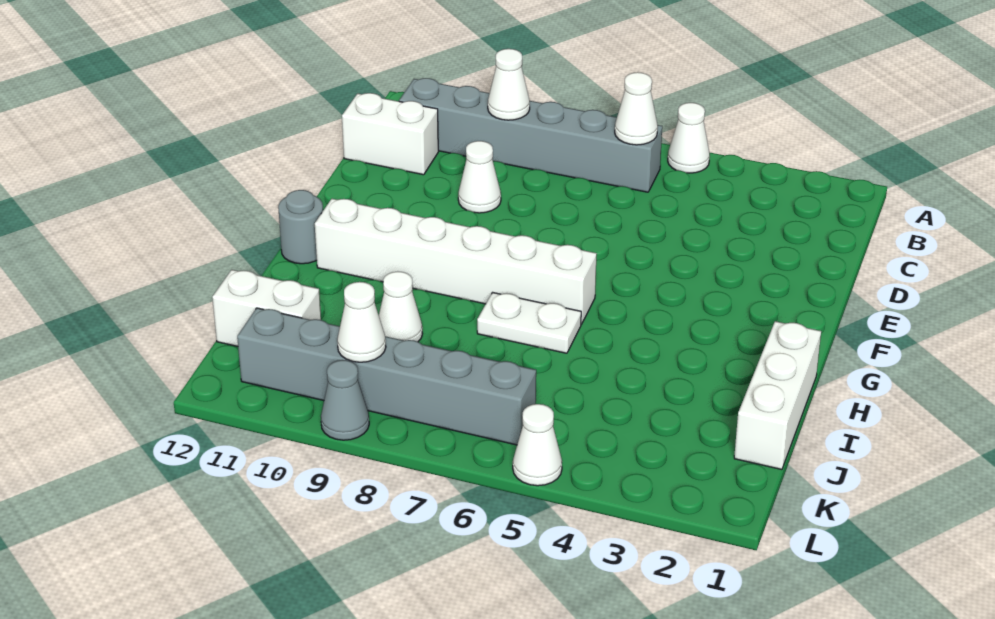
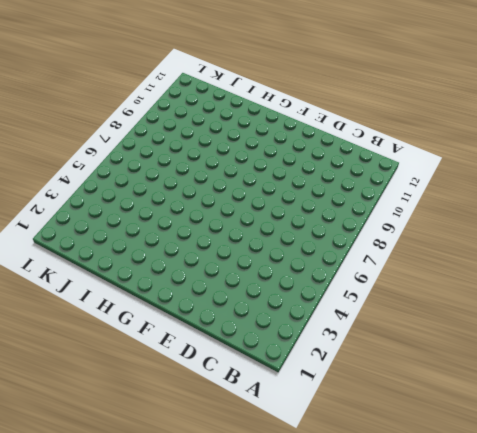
none -> white 1x1 cone [668,103,710,173]
none -> grey 1x6 brick [399,78,662,192]
none -> white 1x2 brick [342,93,438,175]

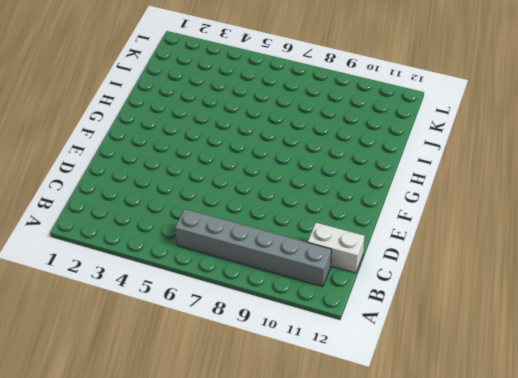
none -> white 1x1 cone [668,103,710,173]
none -> white 1x1 cone [458,141,501,213]
none -> white 1x6 brick [315,199,597,324]

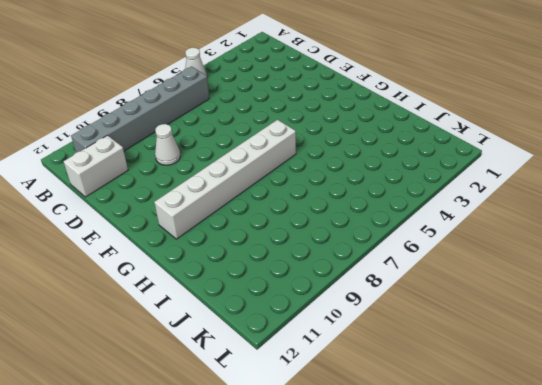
none -> grey 1x1 round brick [278,190,323,264]
none -> white 1x3 brick [734,321,821,469]
none -> white 1x2 plate [477,293,581,353]

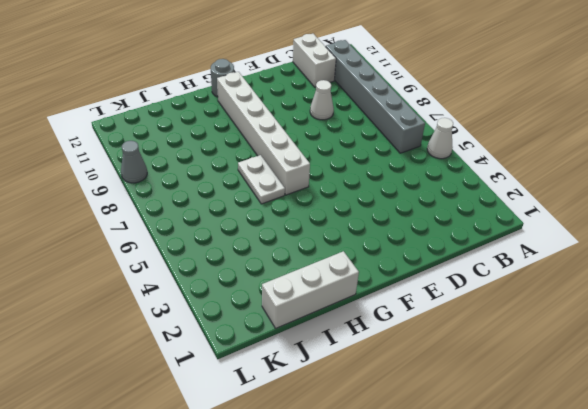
none -> white 1x1 cone [379,272,423,342]
none -> white 1x2 brick [212,270,321,346]
none -> grey 1x6 brick [237,308,536,445]

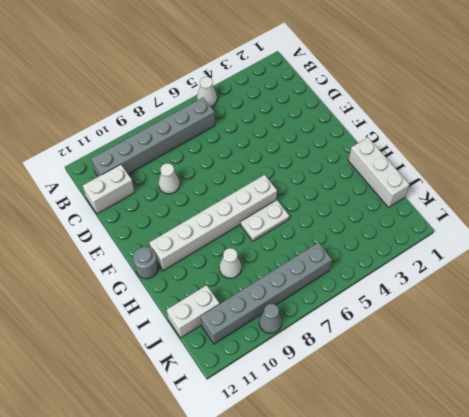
none -> white 1x1 cone [513,404,562,486]
none -> white 1x1 cone [615,72,658,145]
none -> white 1x1 cone [488,49,530,120]

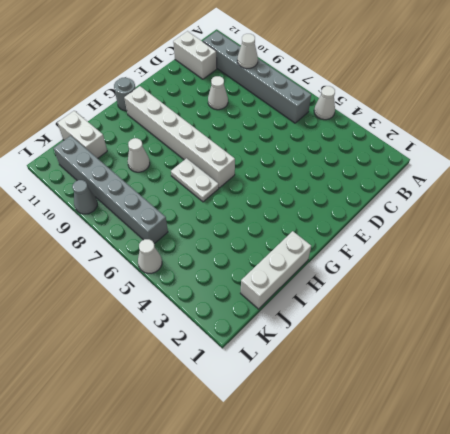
none -> white 1x1 cone [615,72,658,145]
none -> white 1x1 cone [337,282,386,362]

